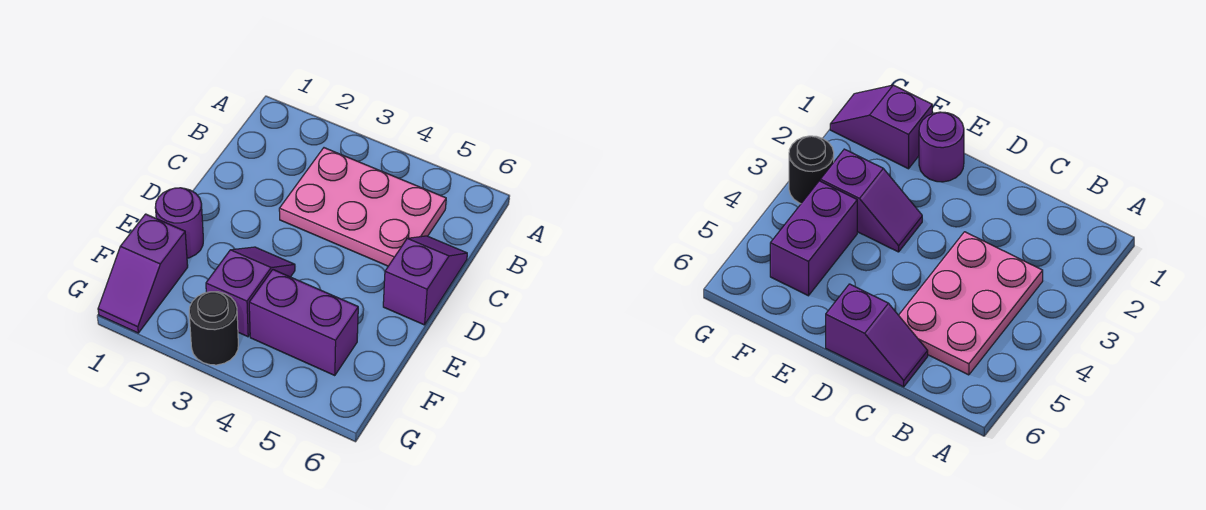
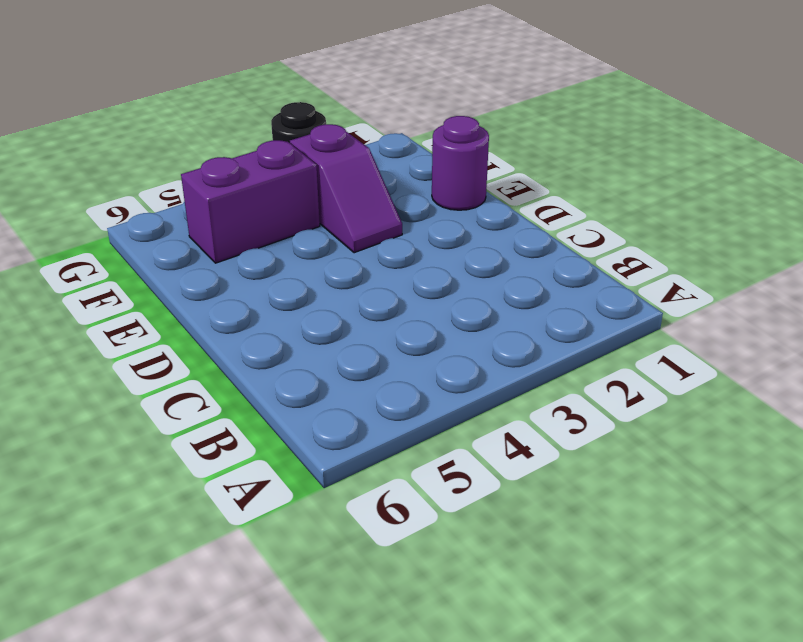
none -> pink 2x3 plate [279,148,446,266]
none -> purple 1x2 slope [383,236,467,325]

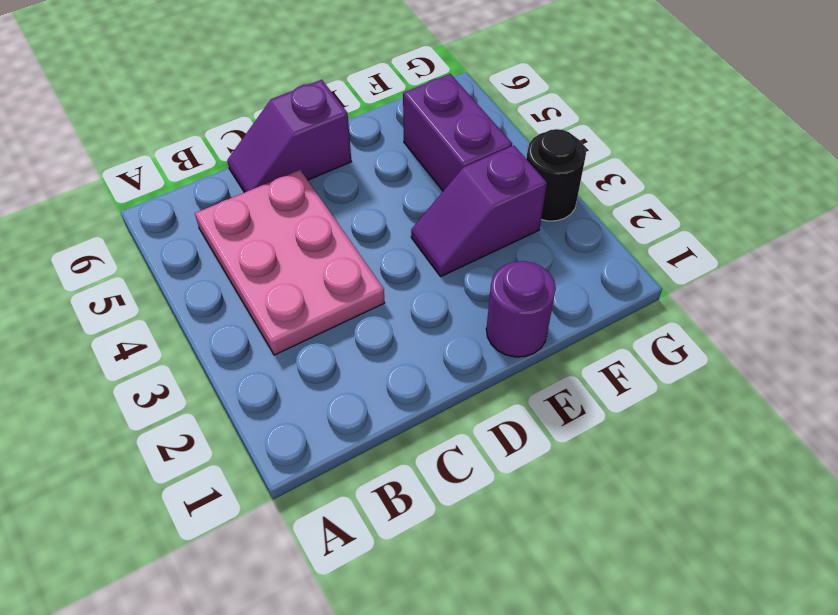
none -> purple 1x2 slope [98,214,188,333]

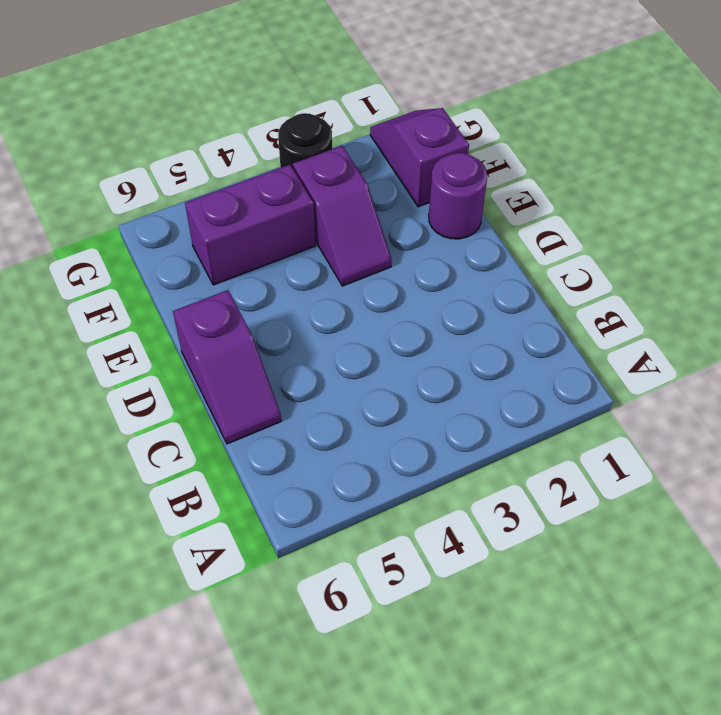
none -> pink 2x3 plate [279,148,446,266]

